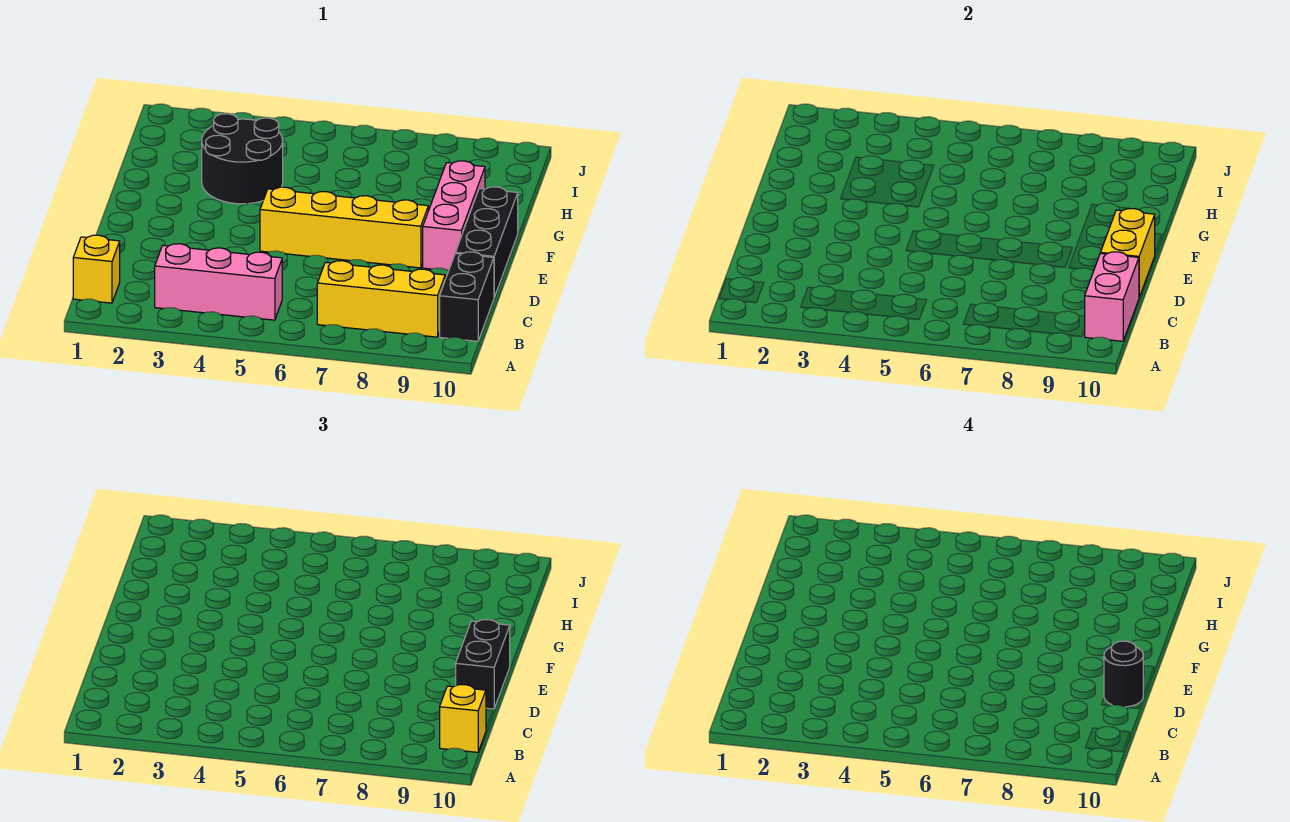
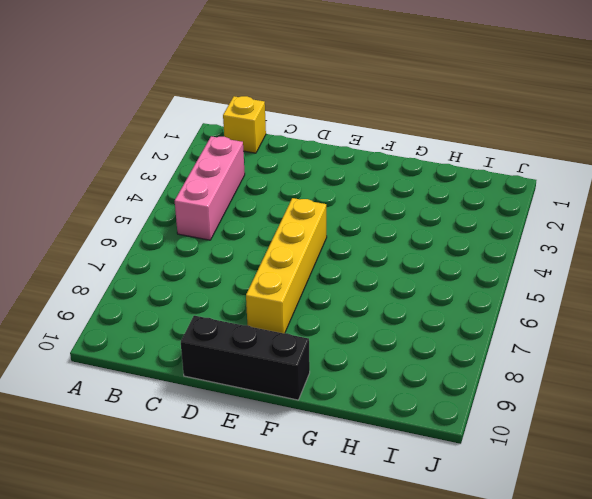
none -> yellow 1x3 brick [317,261,445,337]
none -> black 1x2 brick [440,252,494,341]
none -> pink 1x3 brick [423,161,485,271]

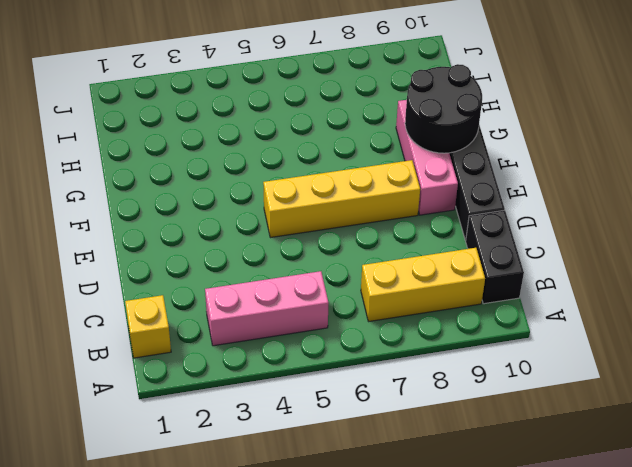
black 2x2 round brick [405,64,482,153] -> black 2x2 round brick moved to [202,114,283,204]
none -> pink 1x2 brick [1084,252,1139,341]
none -> yellow 1x2 brick [1101,209,1155,297]
none -> yellow 1x1 brick [440,685,486,752]

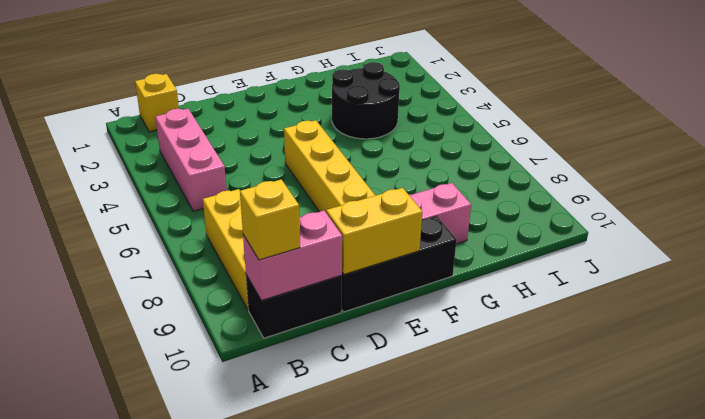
none -> black 1x2 brick [456,620,510,709]
none -> black 1x1 round brick [1104,641,1143,707]

